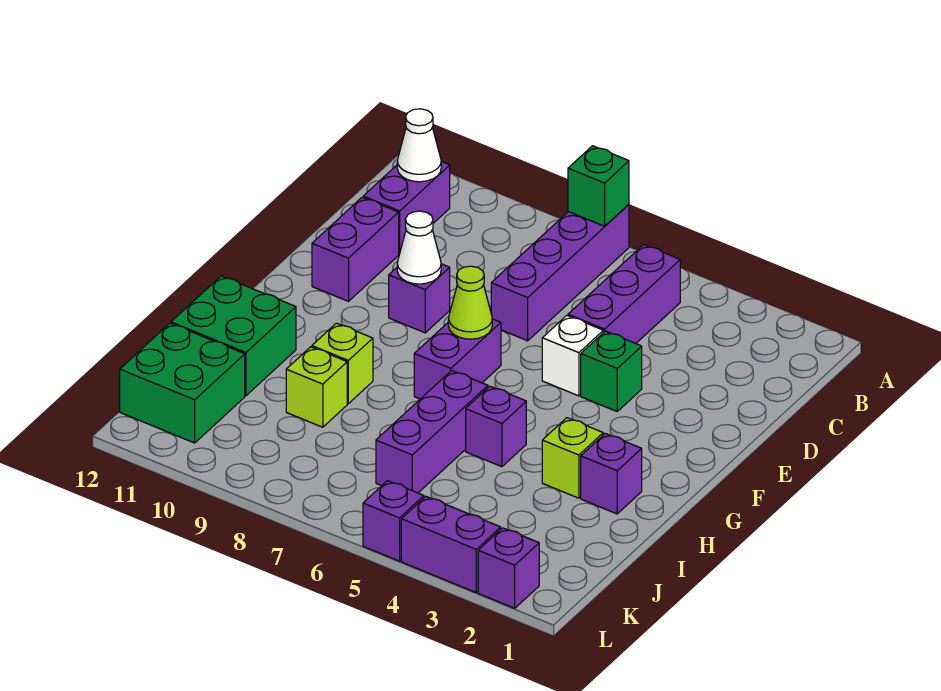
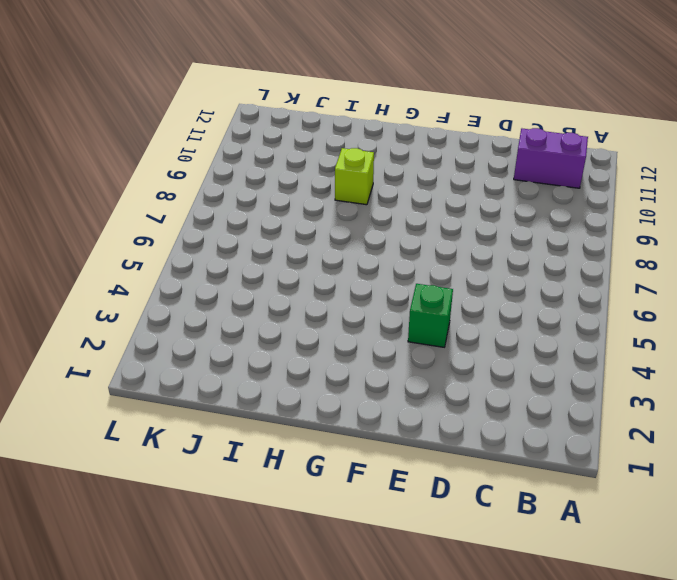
none -> purple 1x4 brick [491,204,629,341]
none -> purple 1x3 brick [568,245,680,343]
none -> purple 1x2 brick [312,197,399,301]

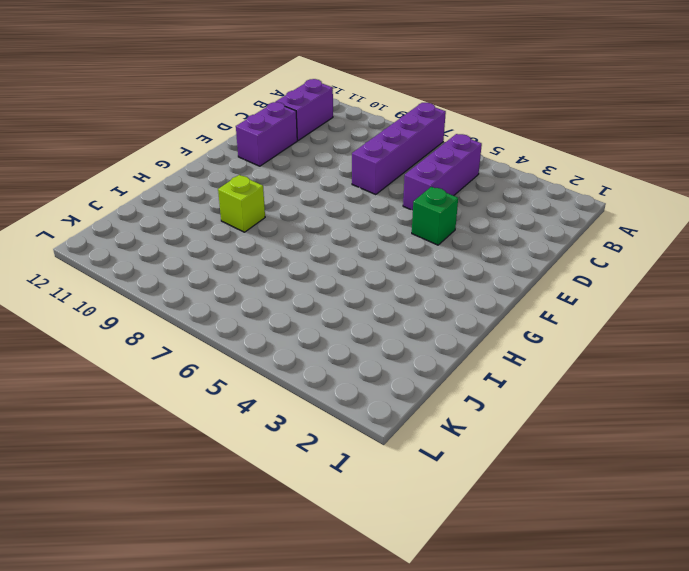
none -> white 1x1 brick [542,316,603,396]
none -> purple 1x1 brick [389,264,450,333]
none -> purple 1x2 brick [414,319,501,399]

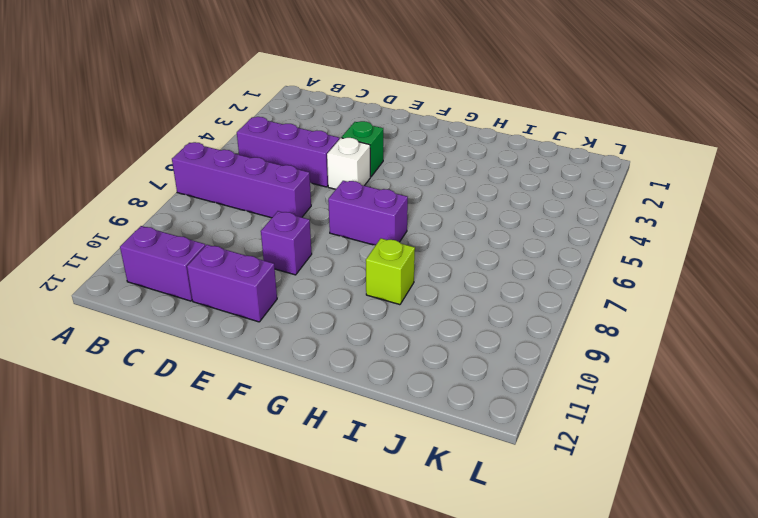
none -> purple 1x1 brick [581,434,642,514]
none -> lime 1x1 brick [542,418,603,498]
none -> purple 1x1 brick [466,386,526,467]

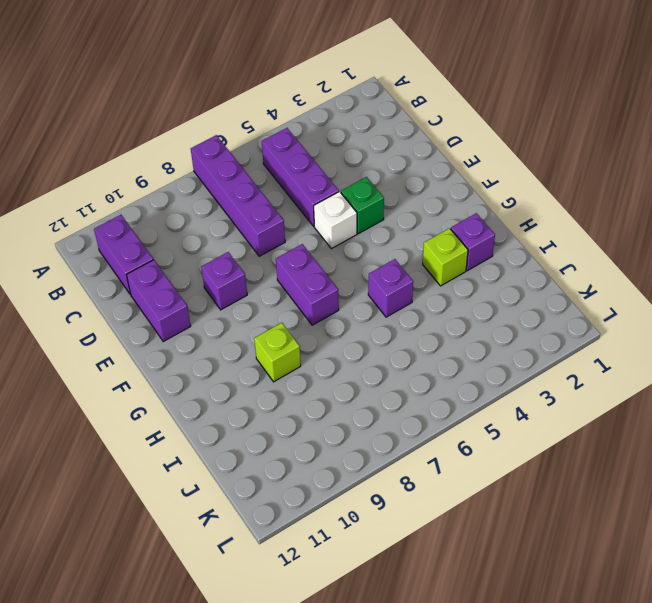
none -> purple 1x3 brick [376,370,488,493]
none -> green 2x2 brick [171,276,296,396]
none -> lime 1x1 brick [286,347,347,427]

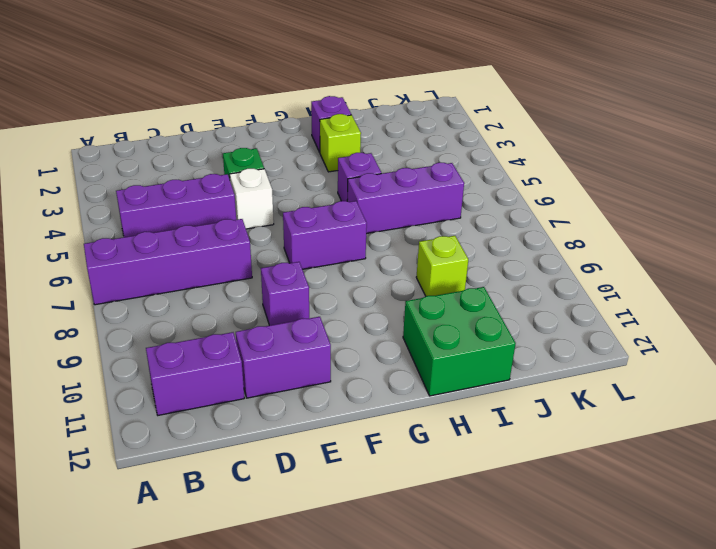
none -> lime 1x1 brick [312,323,373,404]
none -> green 2x2 brick [120,323,245,443]
none -> purple 1x1 brick [478,528,539,608]

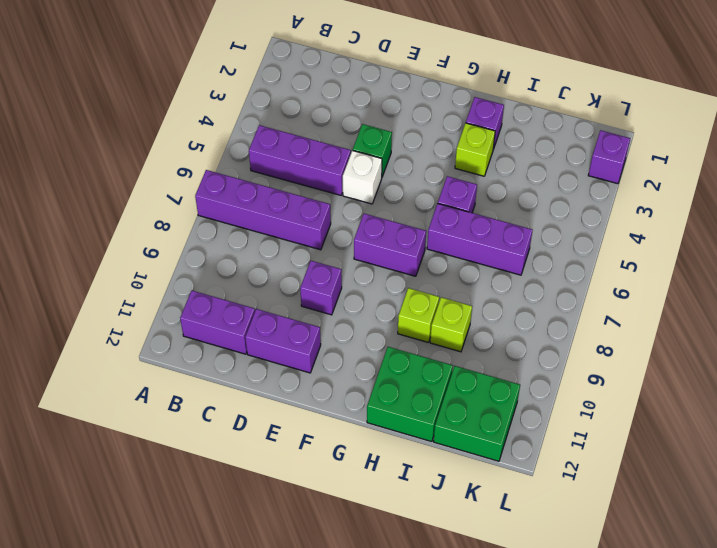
none -> purple 1x2 brick [401,497,501,592]
none -> purple 1x1 brick [363,481,424,561]
none -> green 1x1 brick [568,146,629,226]

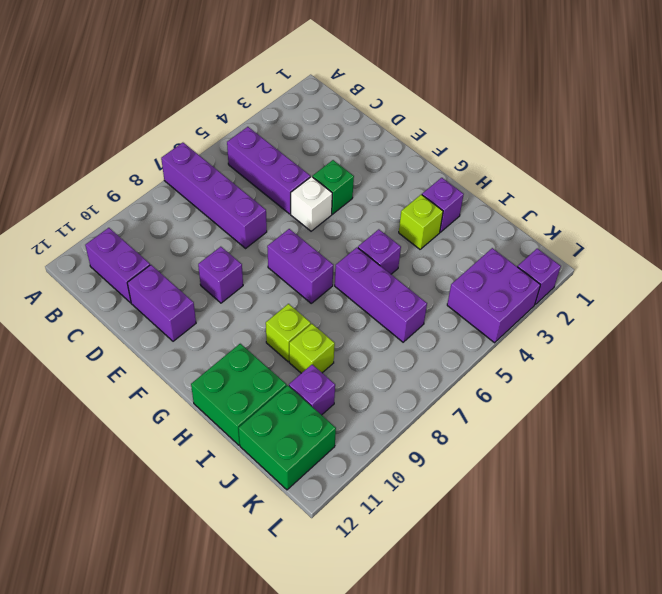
purple 1x1 brick [289,365,335,415] -> purple 1x1 brick moved to [363,481,424,561]
purple 2x2 brick [447,248,540,343] -> purple 1x2 brick [401,497,501,592]
none -> green 1x1 brick [568,146,629,226]
none -> white 1x1 cone [397,109,441,182]
none -> white 1x1 cone [397,211,441,284]

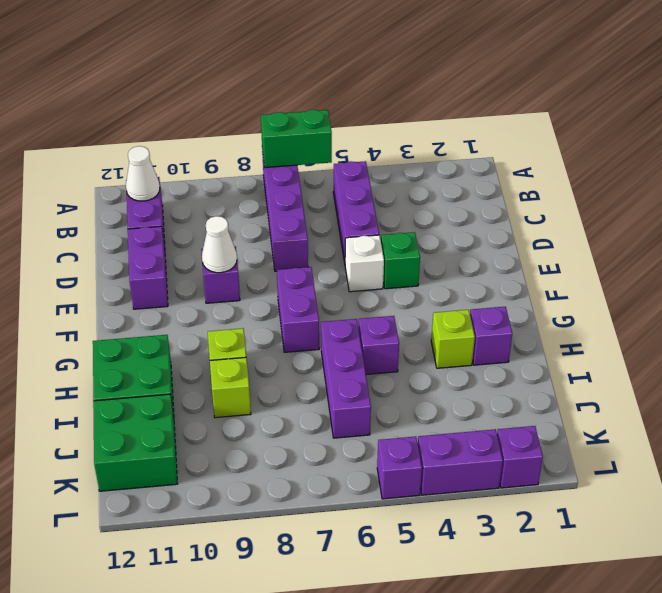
green 1x2 brick [261,110,332,168] -> green 1x1 brick [568,146,629,226]
none -> lime 1x1 cone [448,266,492,339]

